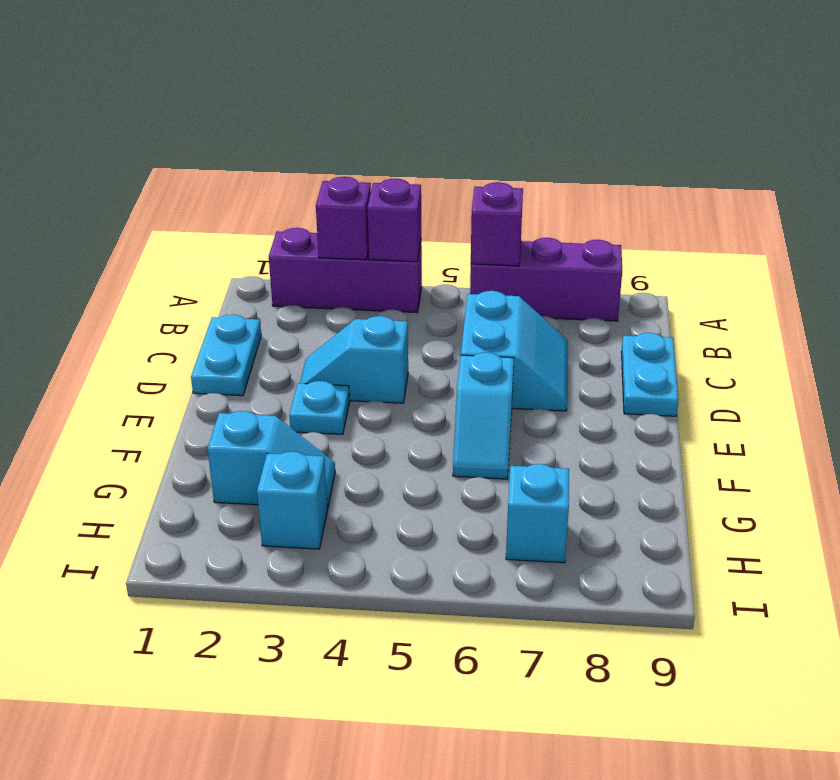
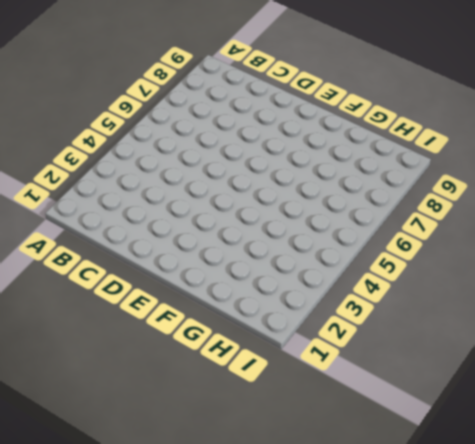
none -> purple 1x3 brick [269,228,422,312]
none -> purple 1x3 brick [470,238,622,321]
none -> cyan 1x2 plate [191,314,261,396]

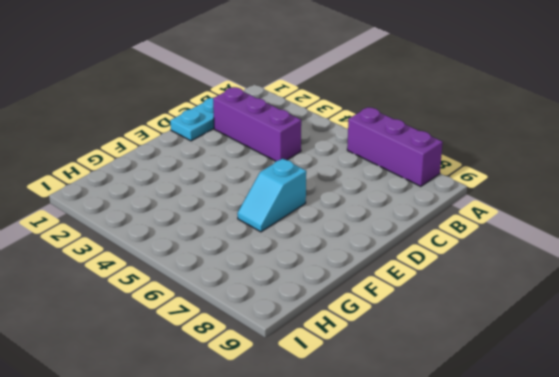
purple 1x3 brick [213,87,301,161] -> purple 1x3 brick moved to [269,228,422,312]
none -> cyan 2x2 slope [461,291,568,411]
none -> cyan 1x2 plate [621,333,679,416]
none -> cyan 1x2 slope [300,316,408,403]

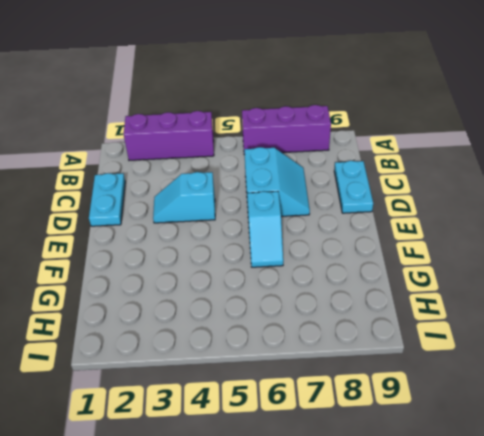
none -> cyan 1x1 plate [289,381,350,435]
none -> cyan 1x2 slope [208,411,335,509]
none -> cyan 1x1 brick [257,452,328,549]

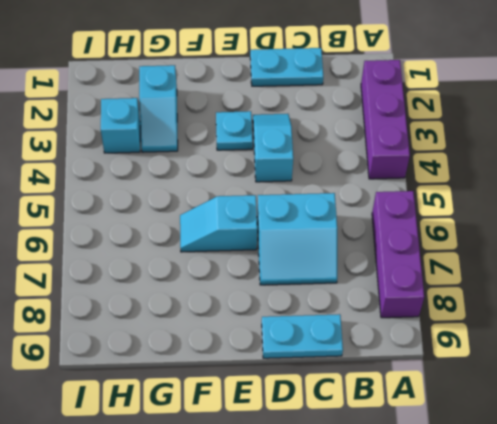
none -> cyan 1x1 brick [506,464,569,563]
none -> purple 1x1 brick [316,177,371,260]
none -> purple 1x1 brick [367,179,421,262]

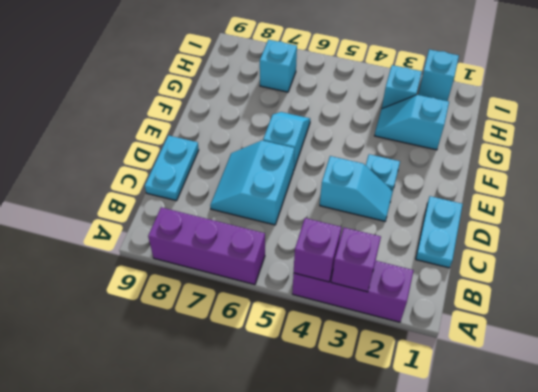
cyan 1x1 brick [418,49,459,101] -> none
none -> purple 1x1 brick [471,182,523,266]

